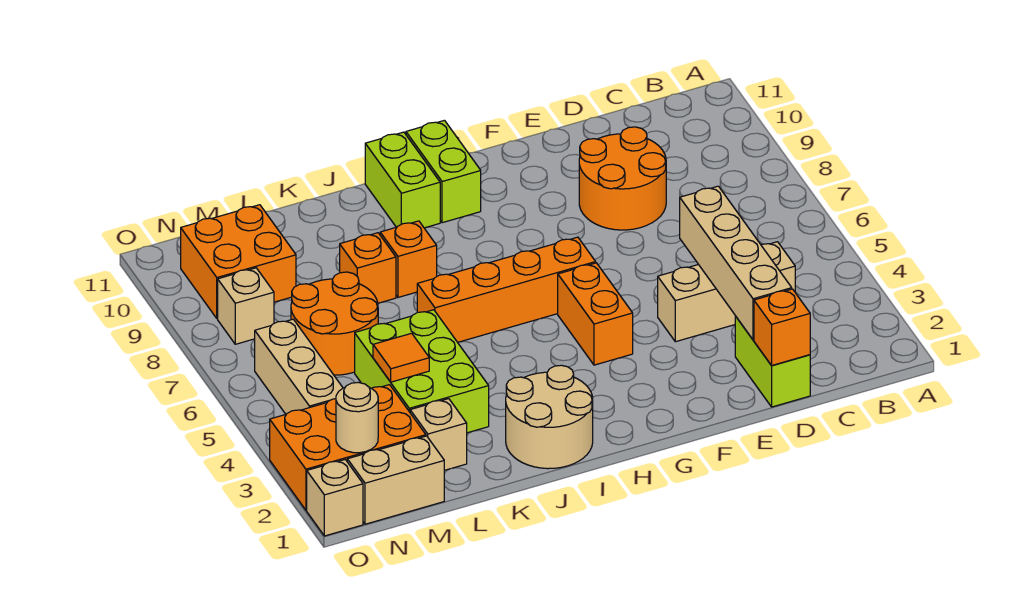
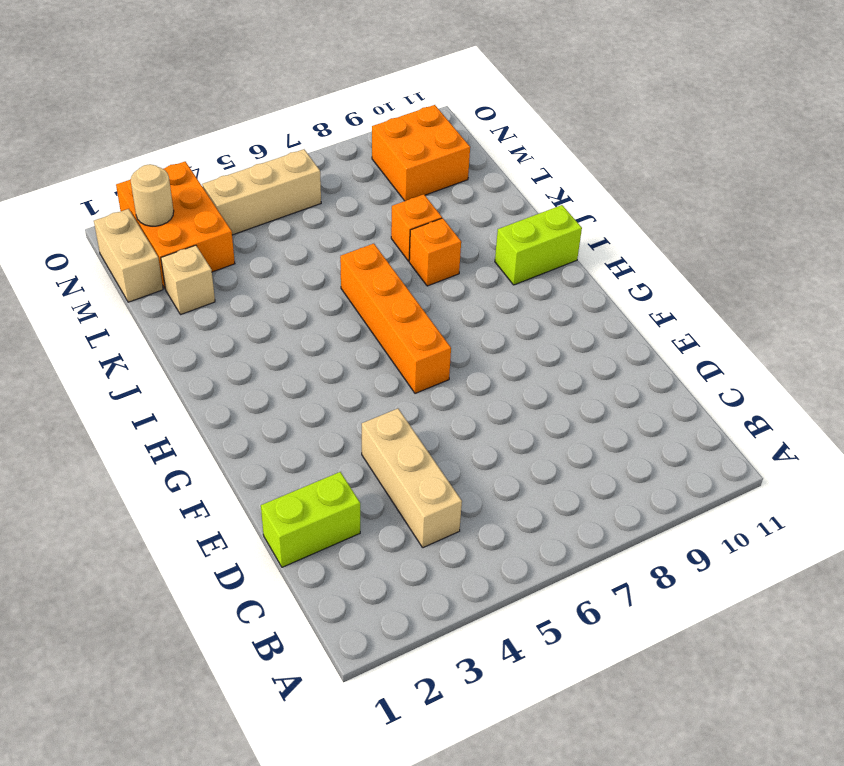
none -> orange 2x2 round brick [579,127,666,230]
none -> orange 1x2 brick [558,263,633,365]
none -> lime 1x2 brick [406,120,481,223]

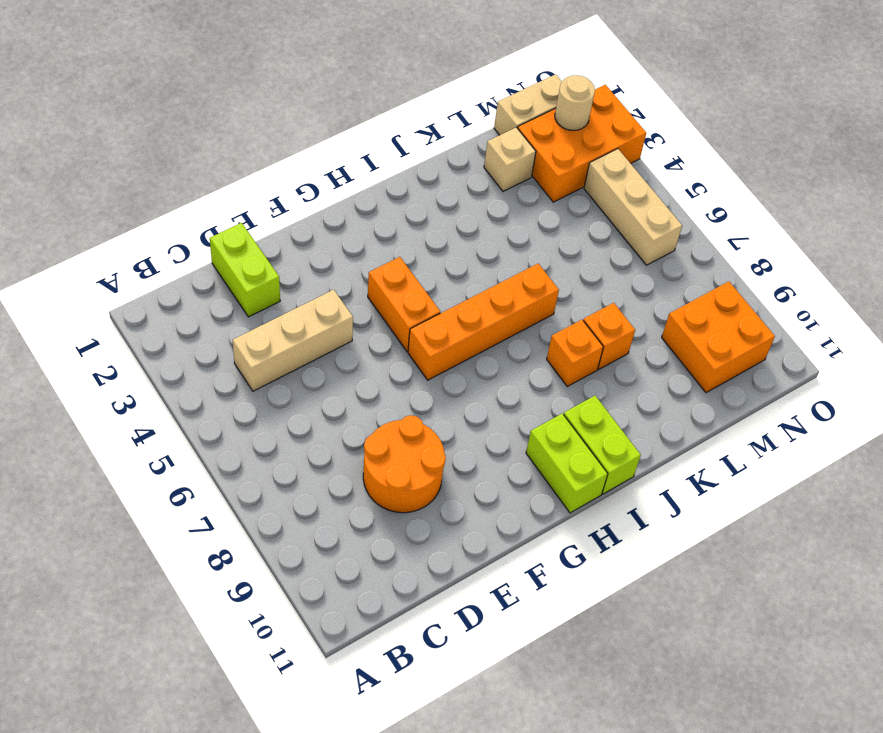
none -> tan 2x2 round brick [506,365,593,469]
none -> lime 2x3 brick [355,310,489,433]
none -> orange 2x2 round brick [291,272,378,375]

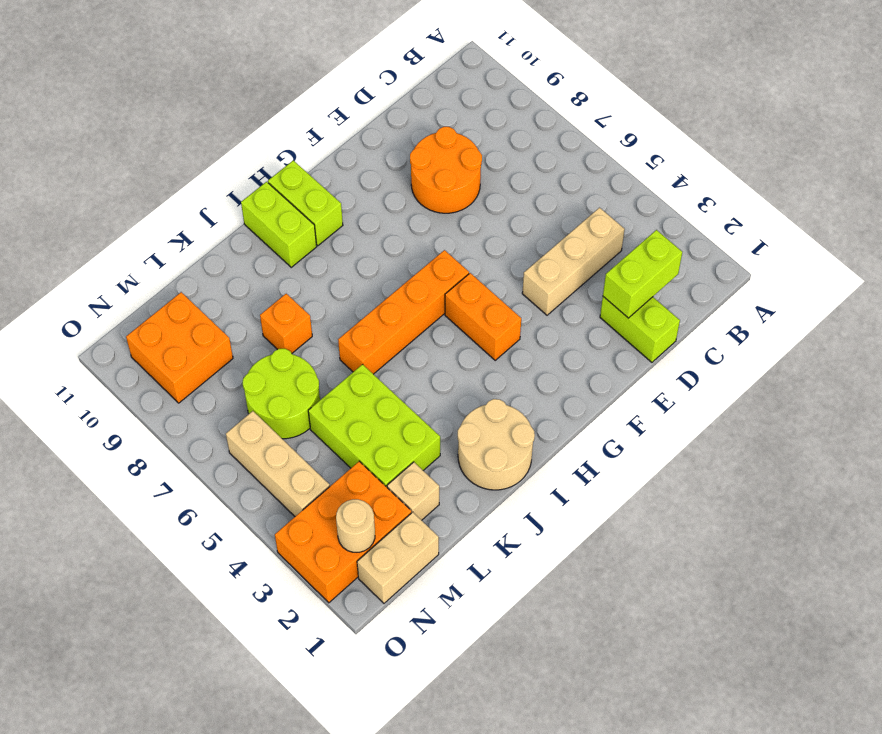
lime 1x2 brick [603,230,682,318] -> tan 1x4 brick [680,186,792,340]
lime 2x2 round brick [243,349,320,439] -> orange 2x2 round brick [291,272,378,375]
none -> orange 1x1 brick [380,221,437,297]
none -> tan 1x1 brick [218,268,274,344]
none -> tan 1x1 brick [307,460,363,536]

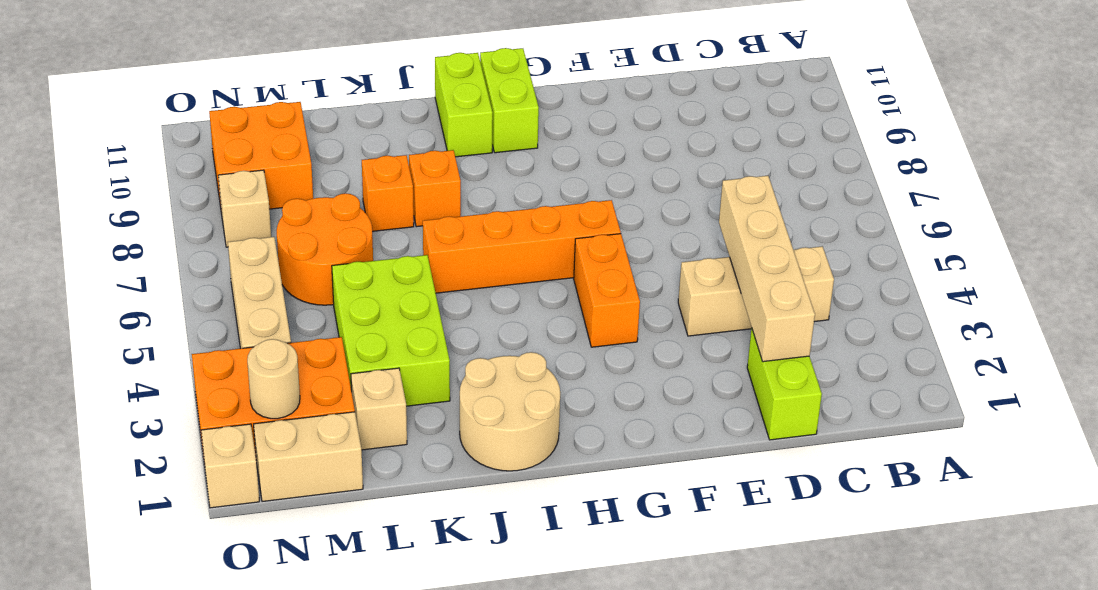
none -> orange 2x2 round brick [579,127,666,230]
none -> orange 1x1 brick [754,289,810,365]
none -> orange 1x1 tile [373,333,429,382]

